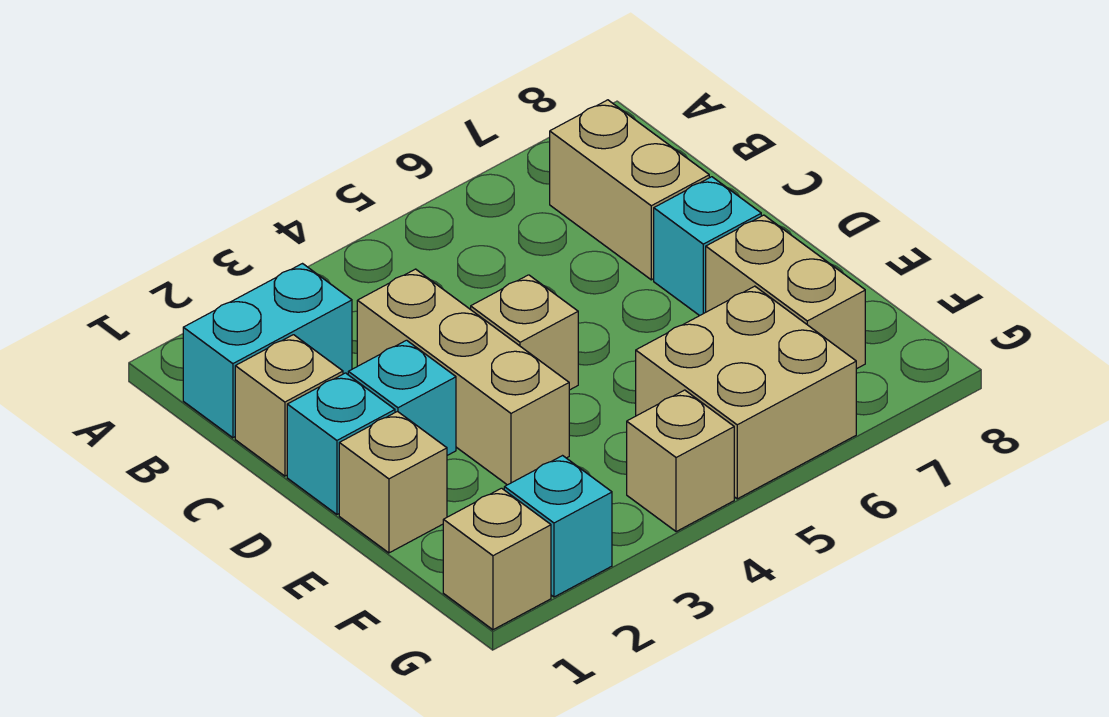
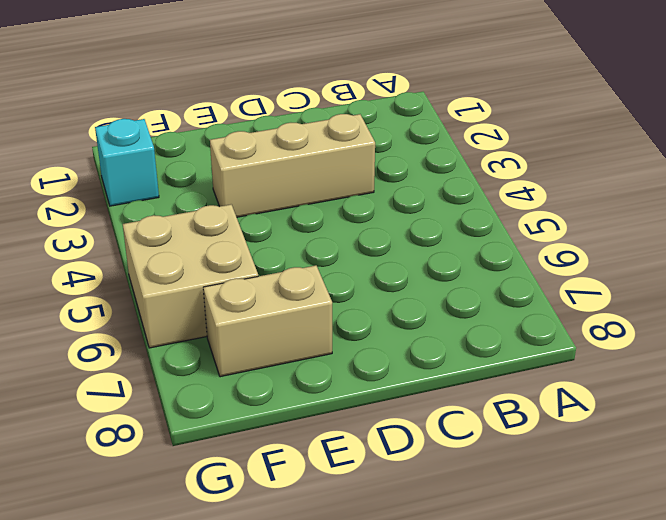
none -> cyan 1x2 brick [183,264,352,438]
none -> tan 1x2 brick [550,100,709,280]
none -> tan 1x1 brick [235,335,343,476]

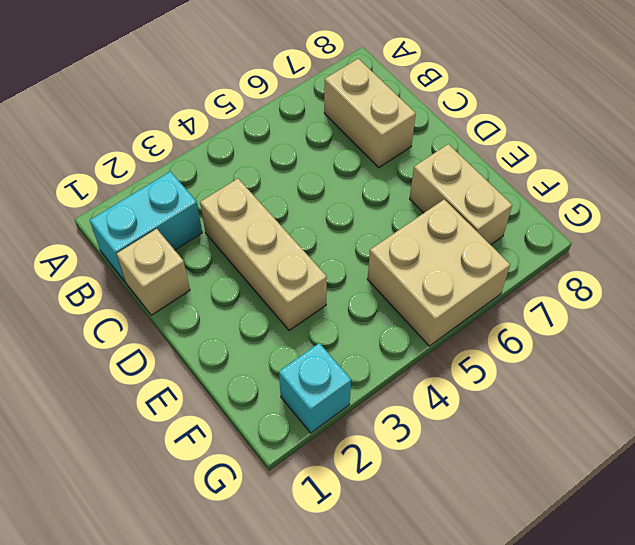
none -> cyan 1x1 brick [287,373,395,514]
none -> cyan 1x1 brick [348,340,456,455]
none -> tan 1x1 brick [471,275,578,390]

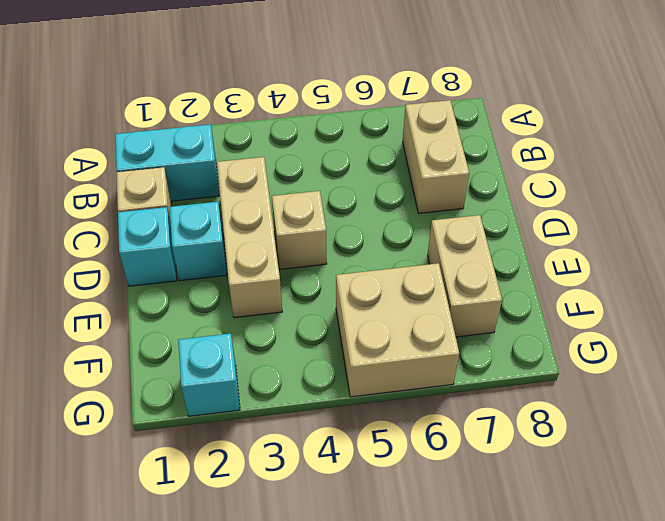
none -> cyan 1x1 brick [654,177,761,316]
none -> tan 1x1 brick [339,412,447,553]
none -> tan 1x1 brick [443,488,551,630]

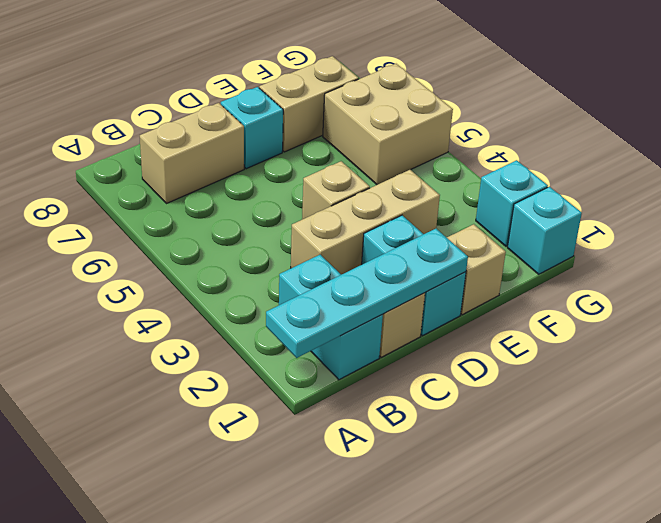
cyan 1x4 plate [266,229,468,358] -> none
cyan 1x1 brick [507,187,582,274] -> tan 1x1 brick [443,488,551,630]
none -> tan 1x1 brick [627,390,734,532]

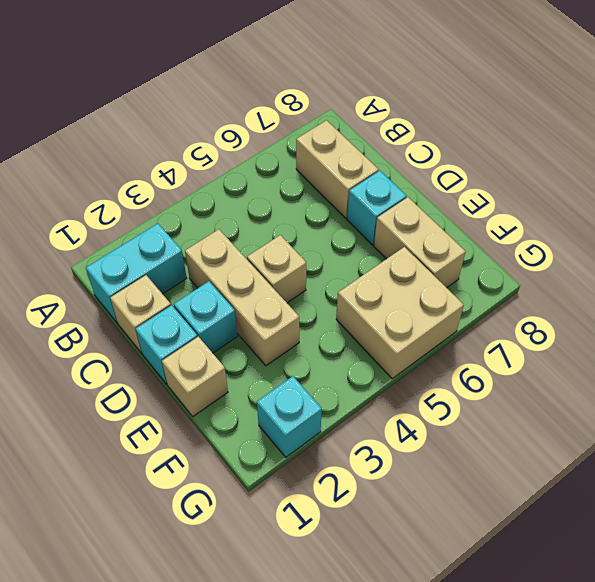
none -> tan 1x1 brick [443,488,551,630]
none -> tan 1x1 brick [627,390,734,532]

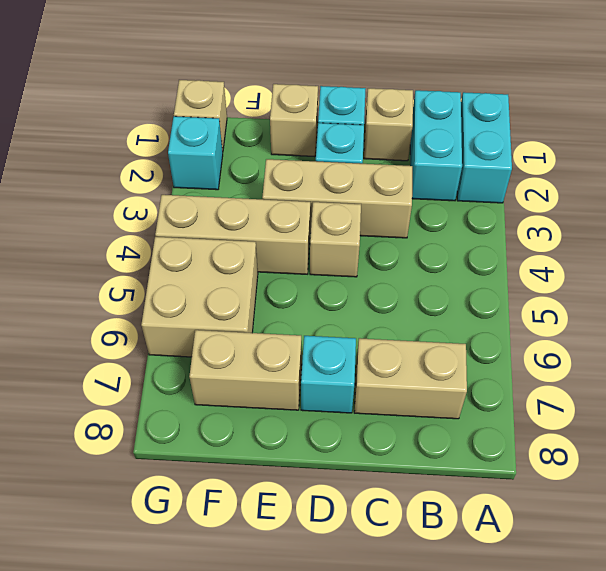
cyan 1x2 brick [457,92,512,203] -> none
tan 1x3 brick [155,195,310,274] -> tan 1x1 brick [627,390,734,532]

